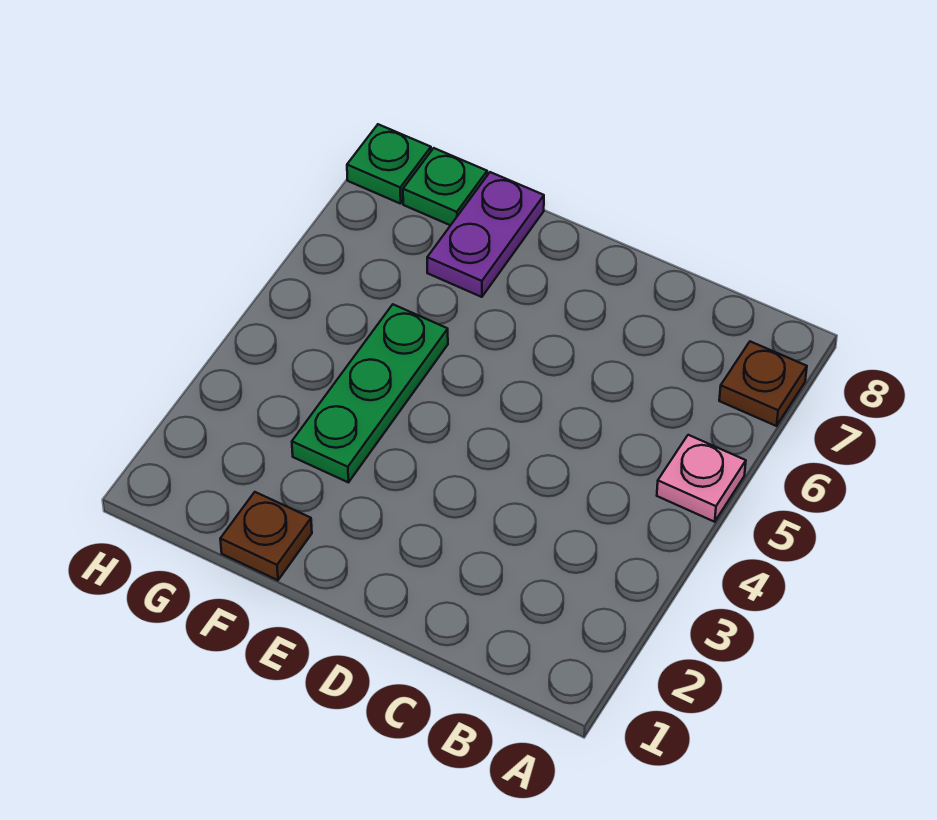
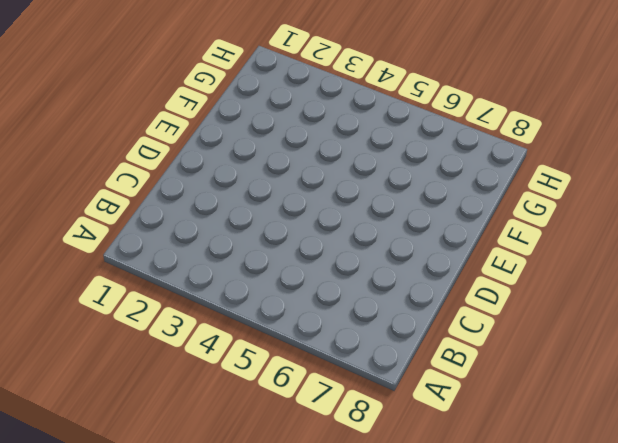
none -> pink 1x1 plate [657,435,746,522]
none -> brown 1x1 plate [719,341,807,426]

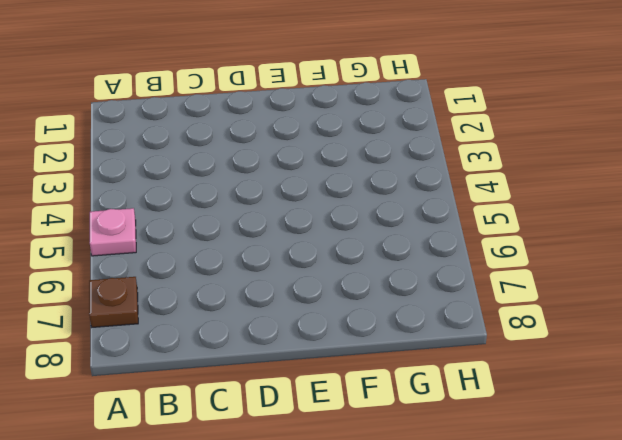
none -> brown 1x1 plate [220,492,312,580]
none -> green 1x3 plate [292,305,448,482]

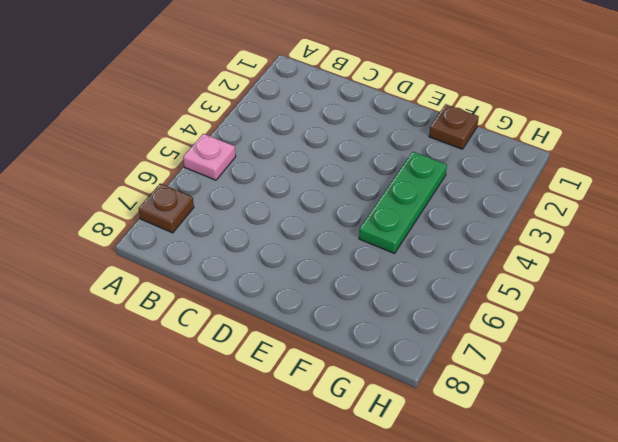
none -> purple 1x2 plate [427,172,544,297]
none -> green 1x1 plate [403,148,487,225]

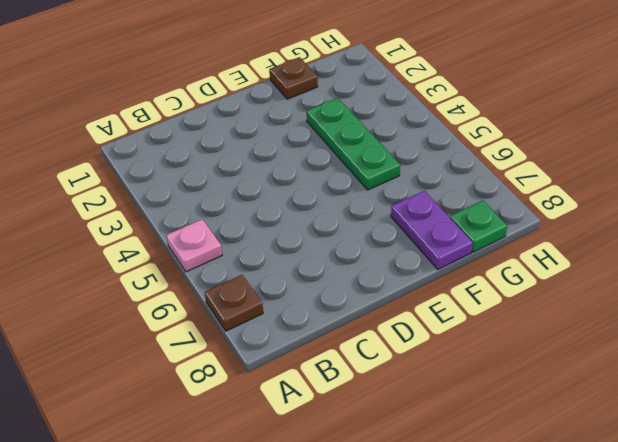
none -> green 1x1 plate [347,124,431,204]

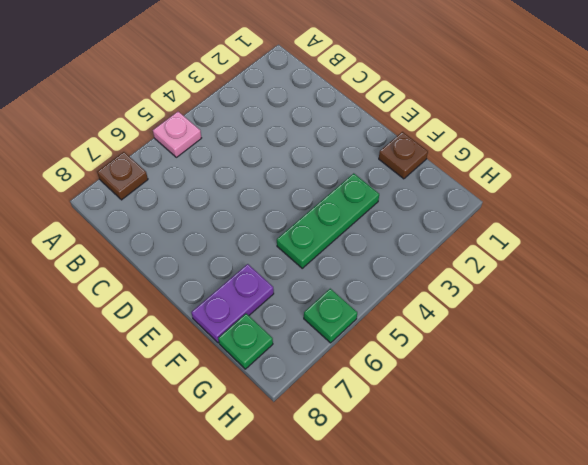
green 1x1 plate [304,289,357,343] -> green 1x1 plate moved to [347,124,431,204]

